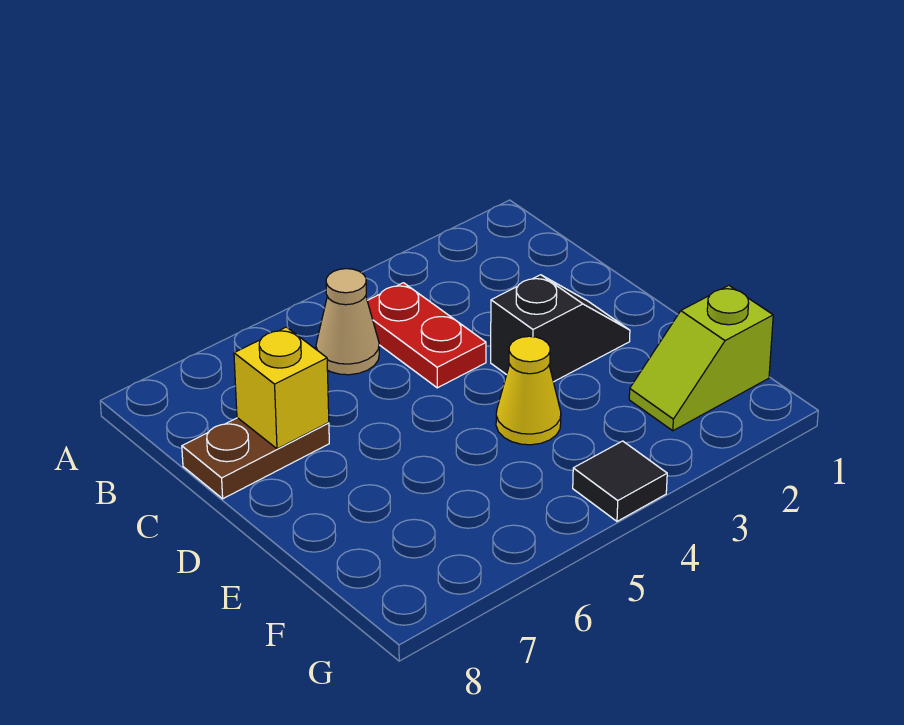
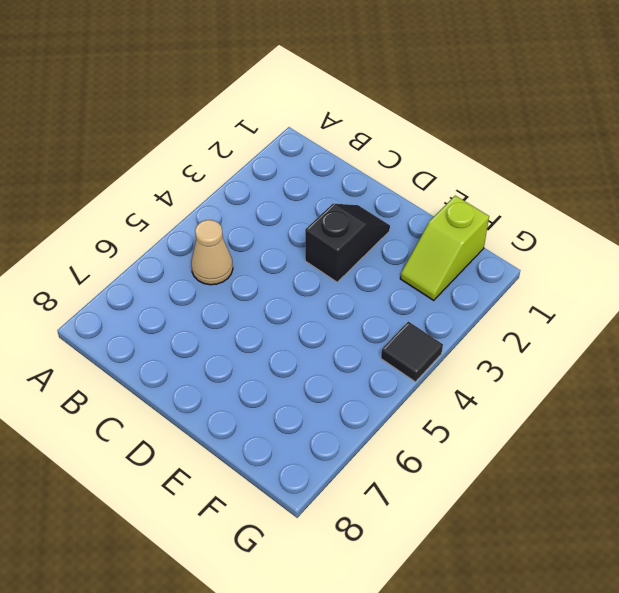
none -> red 1x2 plate [367,283,486,388]
none -> brown 1x2 plate [182,418,329,499]

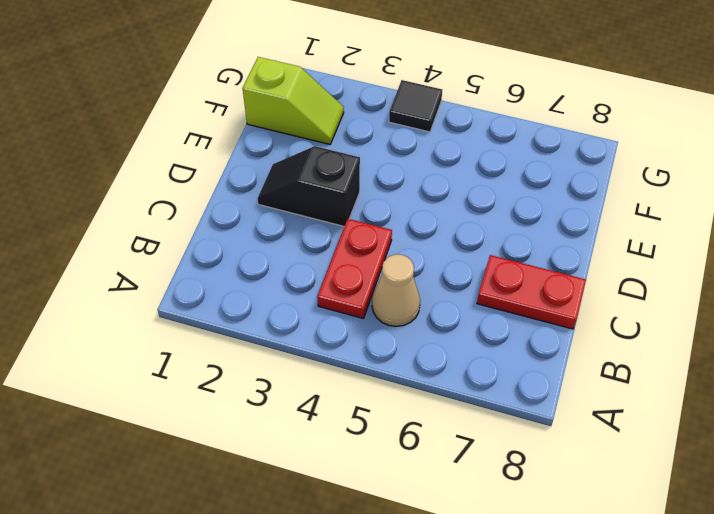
red 1x2 plate [477,255,586,329] -> brown 1x2 plate [182,418,329,499]
none -> yellow 1x1 cone [496,336,561,445]
none -> yellow 1x1 brick [234,327,329,449]

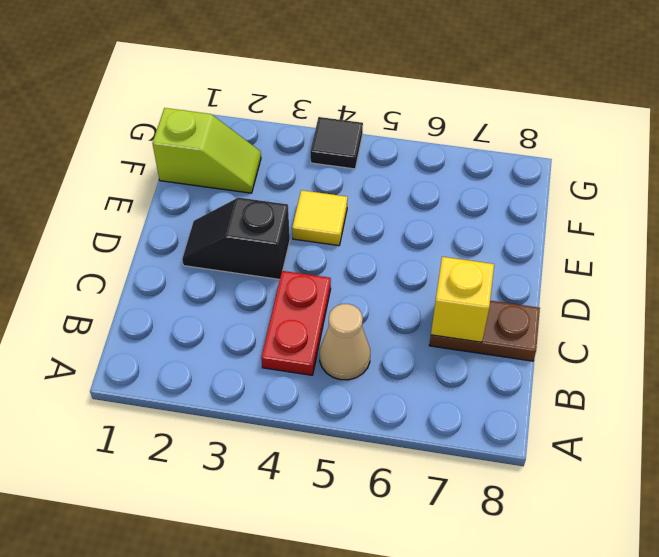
yellow 1x1 tile [292,190,348,246] -> yellow 1x1 cone [496,336,561,445]

